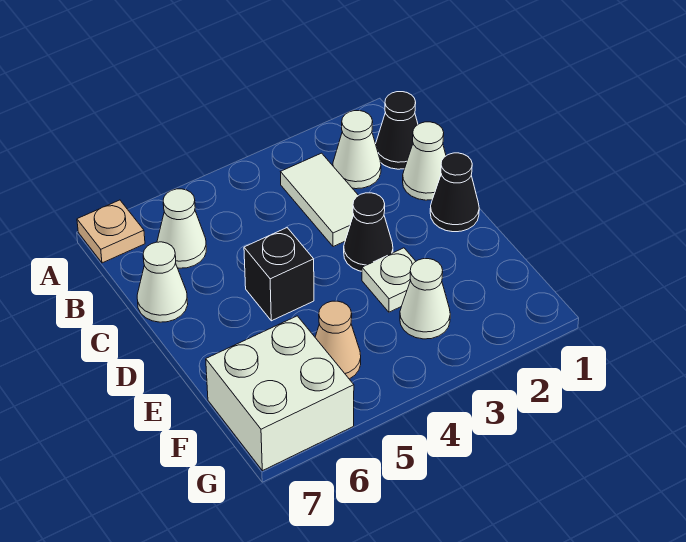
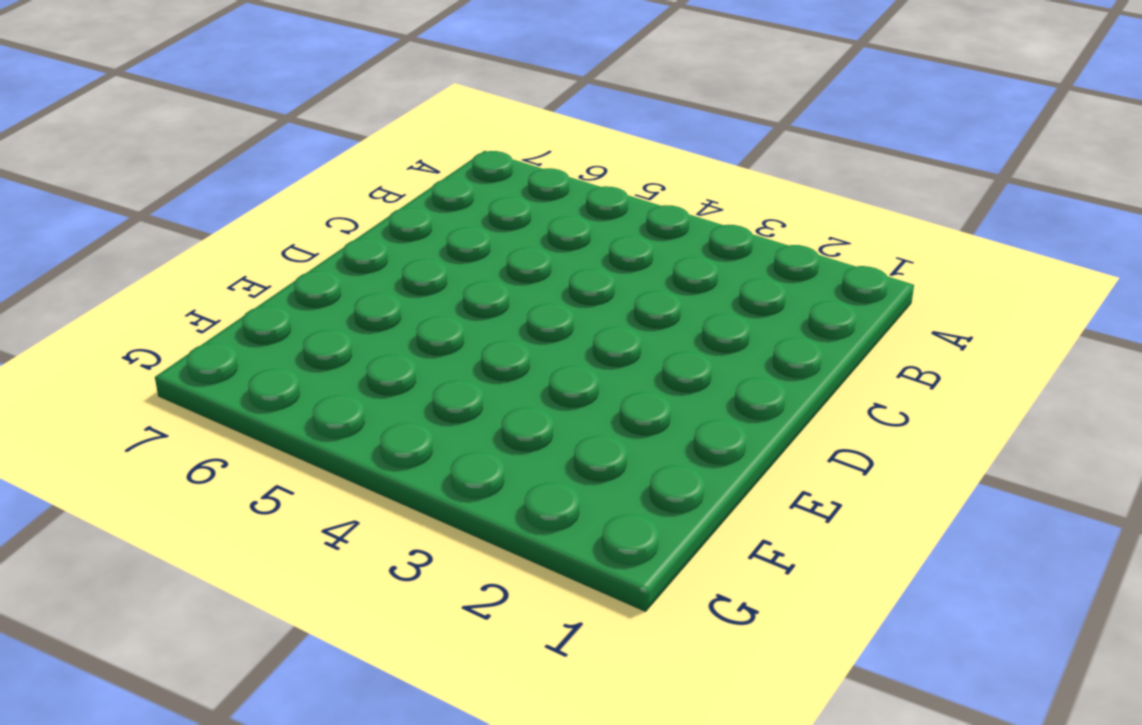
none -> tan 1x1 plate [77,200,145,263]
none -> black 1x1 cone [376,92,418,169]
none -> white 1x1 cone [333,111,381,189]

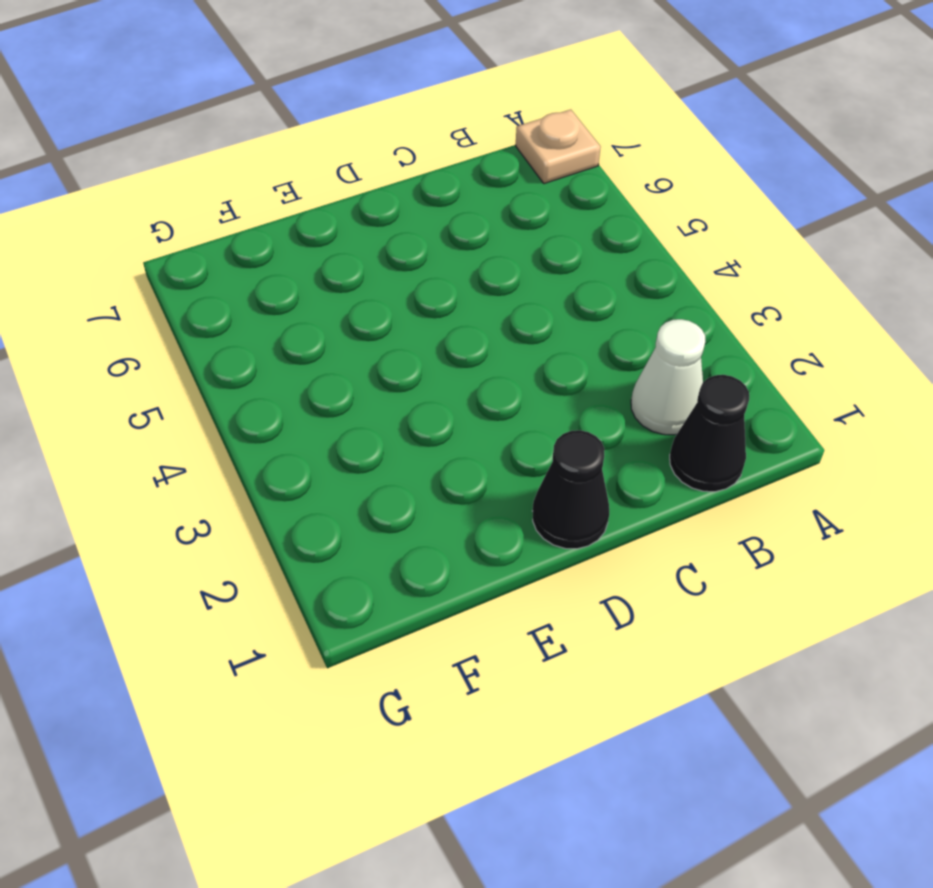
none -> white 1x2 tile [281,153,359,247]
none -> white 1x1 cone [157,189,206,268]
none -> white 1x1 cone [403,122,446,200]

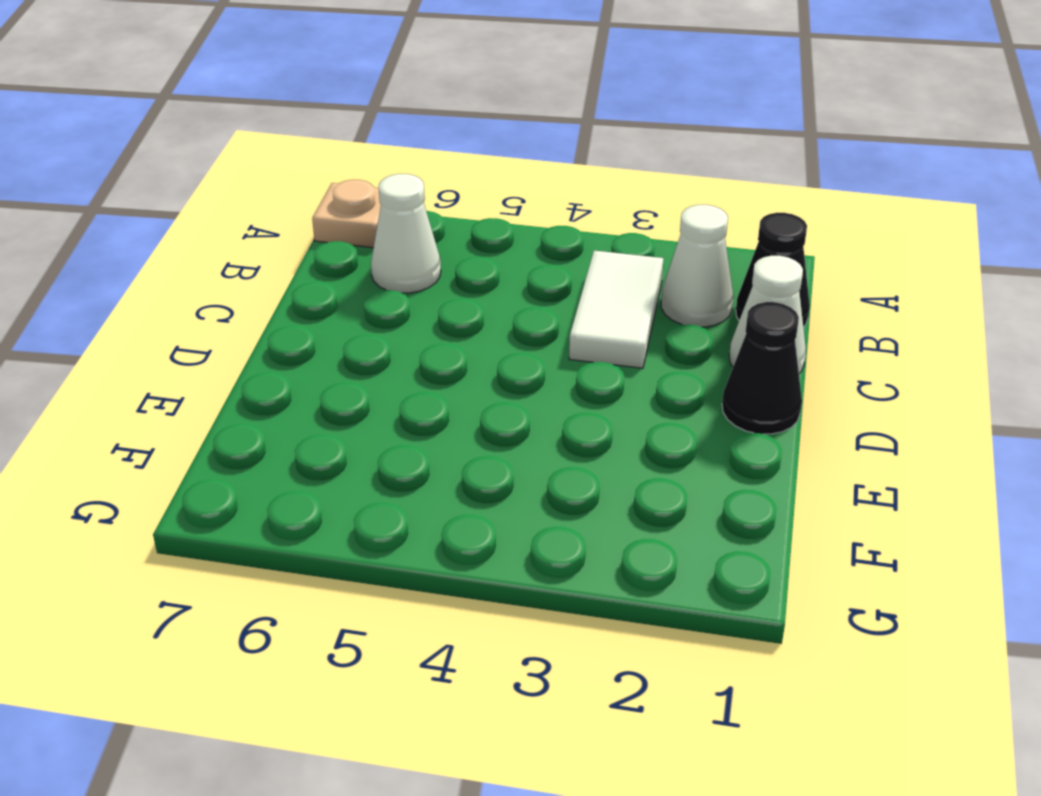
none -> white 1x1 cone [137,242,188,322]
none -> black 1x1 cone [344,193,393,271]
none -> black 1x1 brick [244,228,314,321]

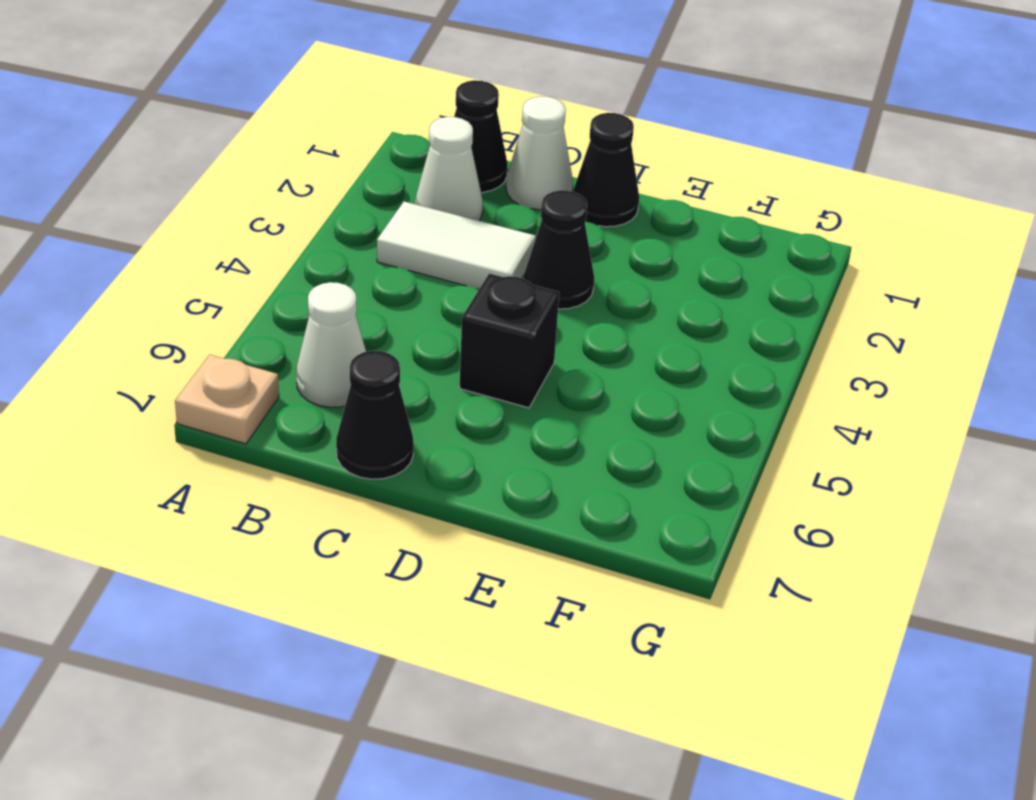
black 1x1 cone [336,351,414,479] -> white 1x1 cone [137,242,188,322]
none -> white 1x1 plate [362,248,416,312]
none -> white 1x1 cone [400,259,450,339]
none -> tan 1x1 cone [315,301,361,379]

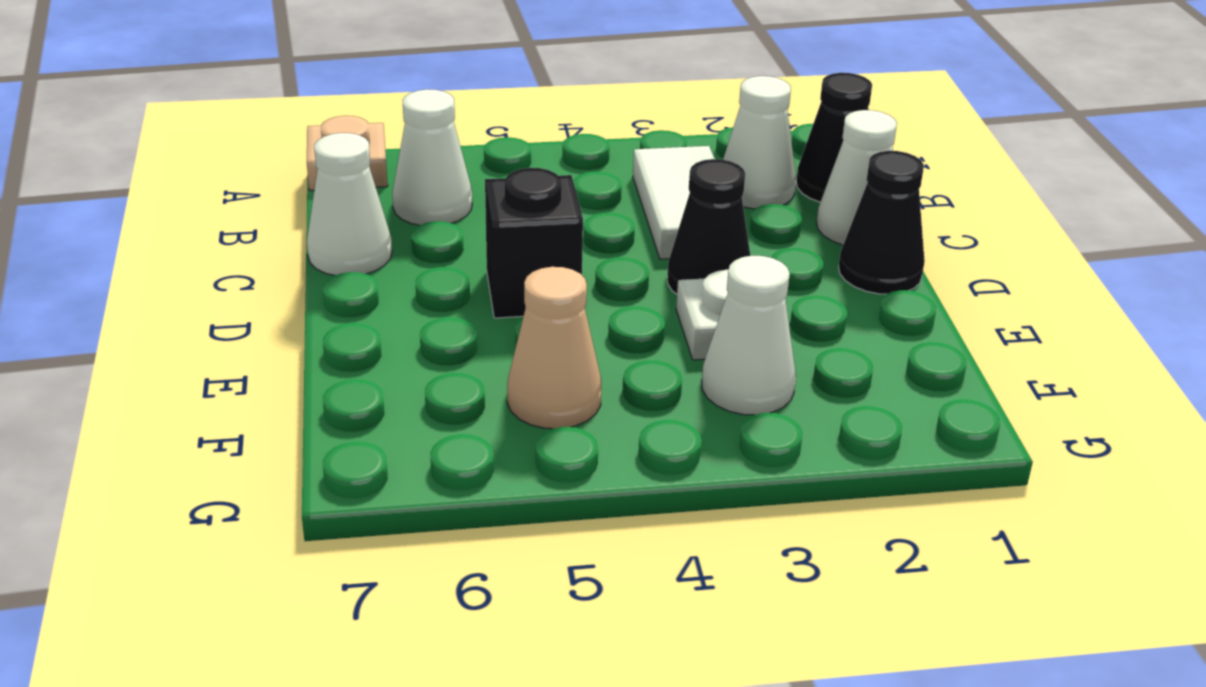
none -> white 2x2 brick [206,316,354,471]

